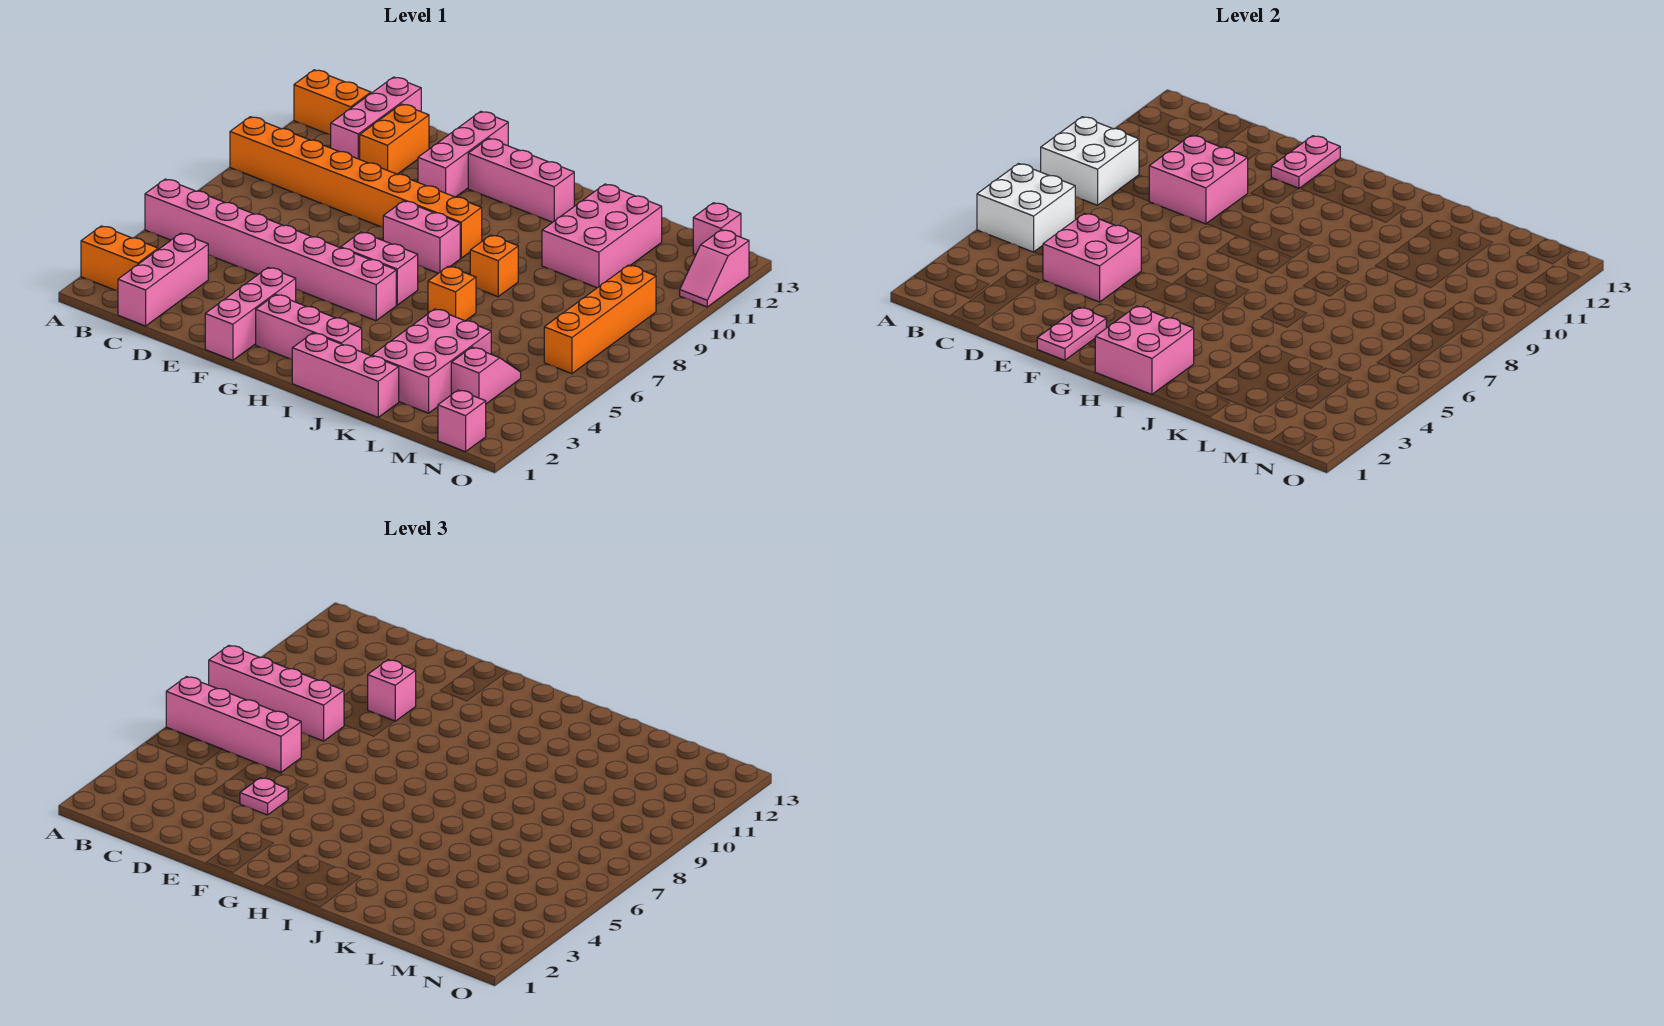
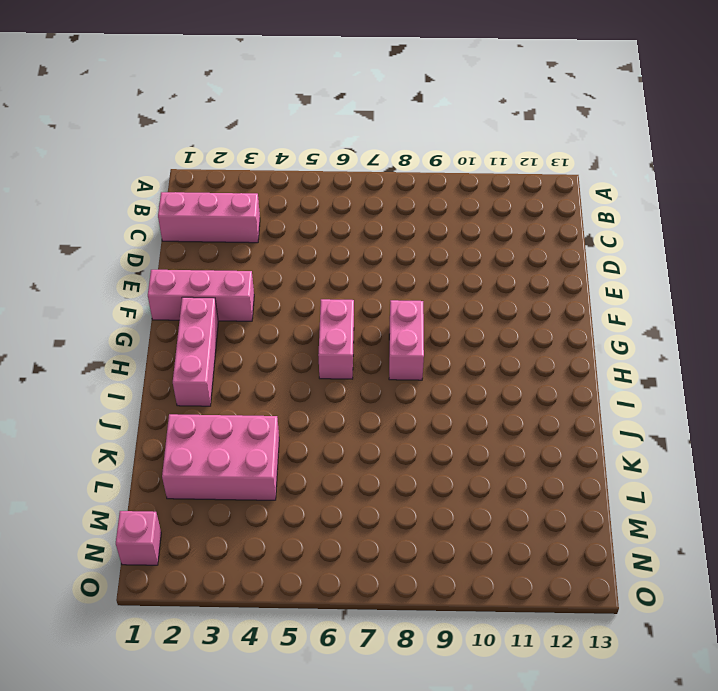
none -> orange 1x2 brick [81,226,158,291]
none -> pink 1x8 brick [145,179,396,321]
none -> orange 1x8 brick [230,117,482,258]
none -> orange 1x2 brick [294,70,371,135]

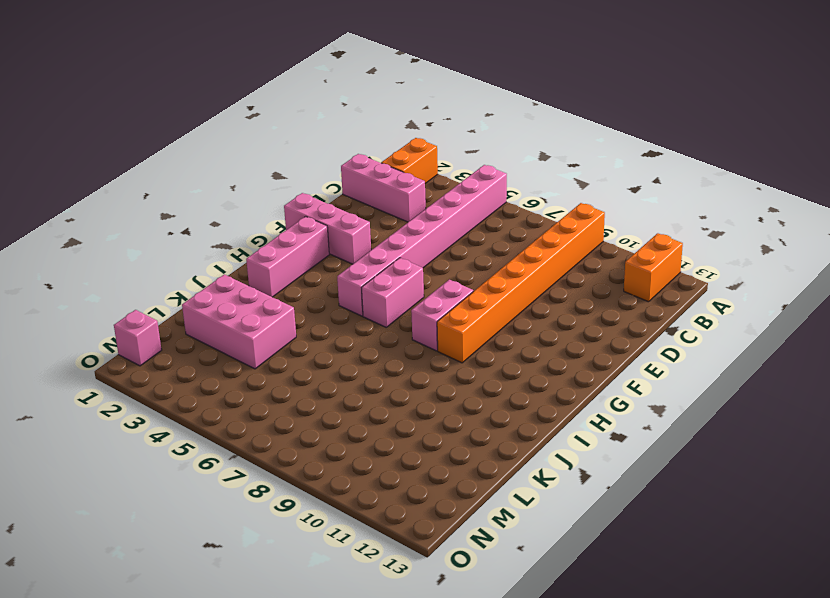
none -> pink 1x3 brick [331,77,421,159]
none -> orange 1x2 brick [360,104,429,174]
none -> pink 1x3 brick [418,111,508,197]
none -> pink 1x3 brick [468,138,574,222]

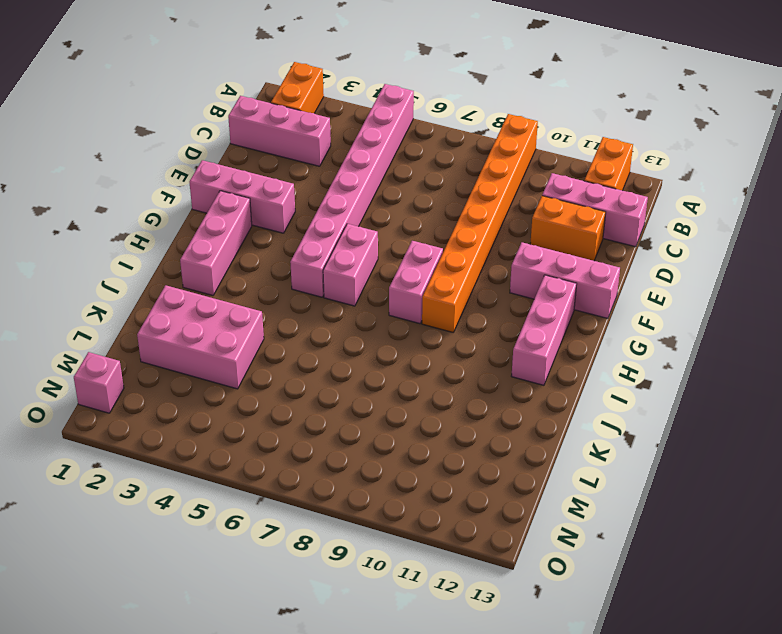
none -> pink 1x3 brick [292,333,399,417]
none -> orange 1x1 brick [428,266,476,321]
none -> orange 1x1 brick [470,235,518,297]
none -> pink 2x3 brick [542,184,662,288]

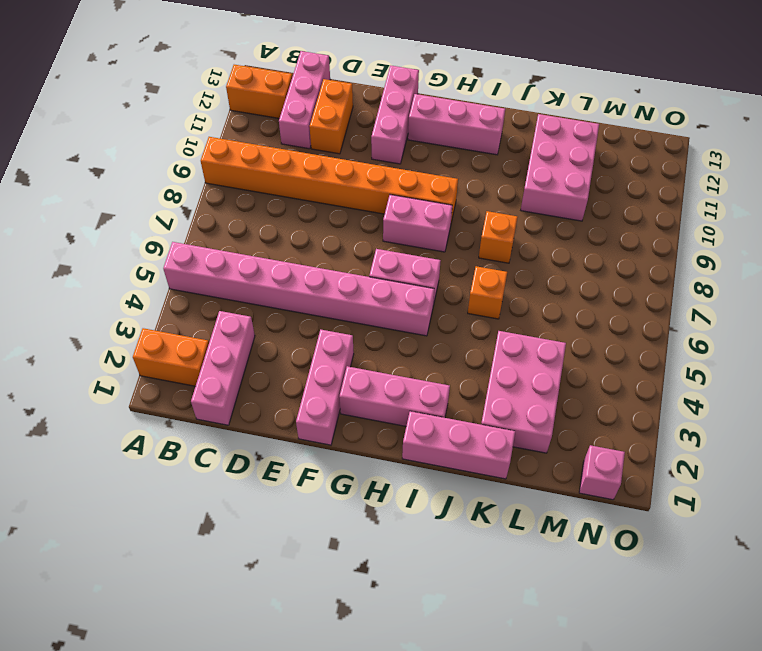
none -> pink 1x2 slope [451,347,521,404]
none -> orange 1x4 brick [544,265,656,374]
none -> pink 1x1 brick [693,203,741,255]
none -> pink 1x2 slope [680,230,749,307]

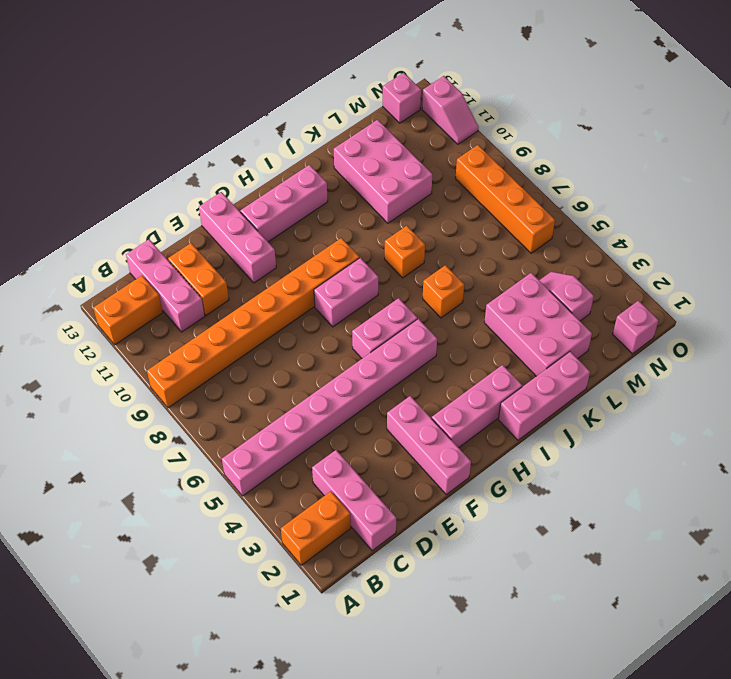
none -> white 2x2 brick [977,164,1075,252]
none -> white 2x2 brick [1041,117,1139,205]
none -> pink 2x2 brick [1043,213,1141,302]
none -> pink 2x2 brick [1149,135,1248,224]

